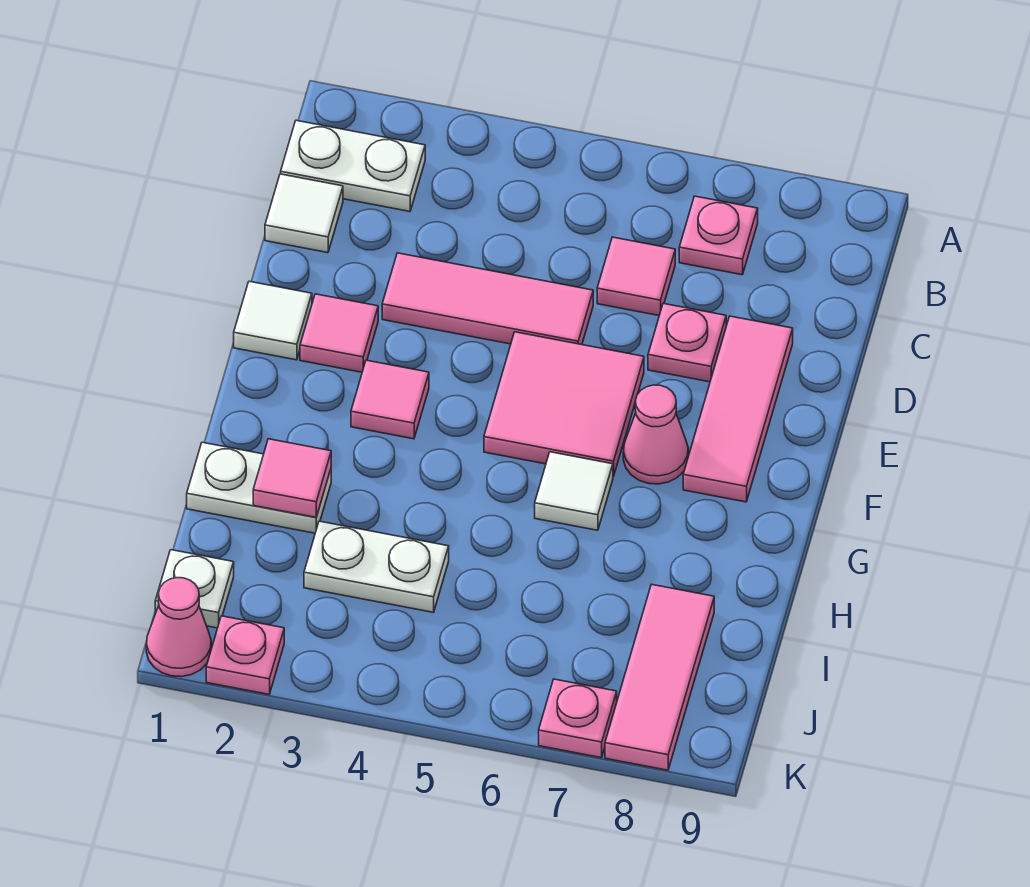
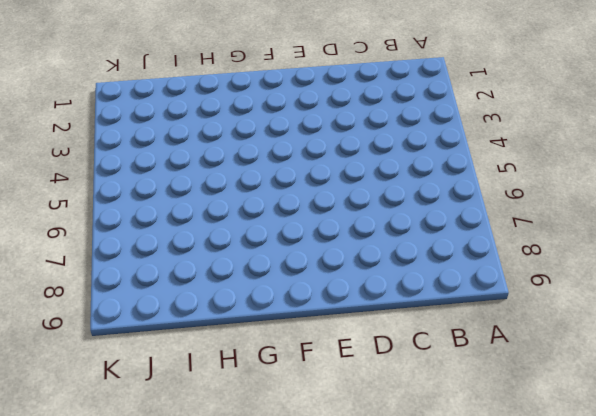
none -> white 1x2 plate [281,120,425,212]
none -> pink 1x1 plate [679,196,758,275]
none -> white 1x1 tile [265,174,343,253]

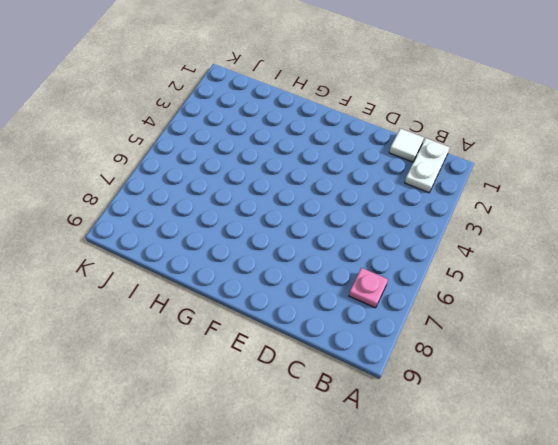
none -> pink 1x1 tile [597,237,675,315]
none -> pink 1x3 tile [382,253,593,345]
none -> pink 1x1 plate [648,304,726,382]

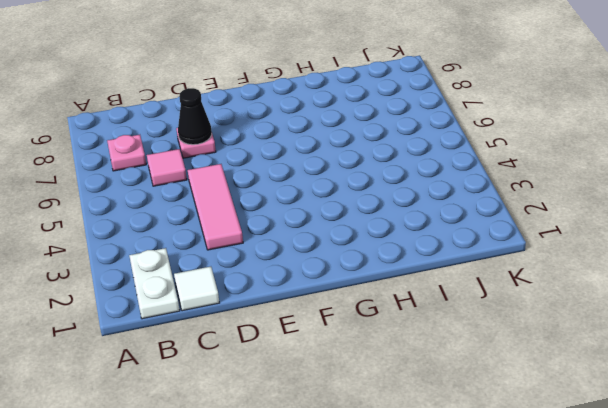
black 1x1 cone [178,88,212,145] -> none
none -> pink 1x3 tile [683,316,793,502]
none -> white 1x1 tile [234,281,312,360]
none -> pink 1x1 tile [300,294,378,372]

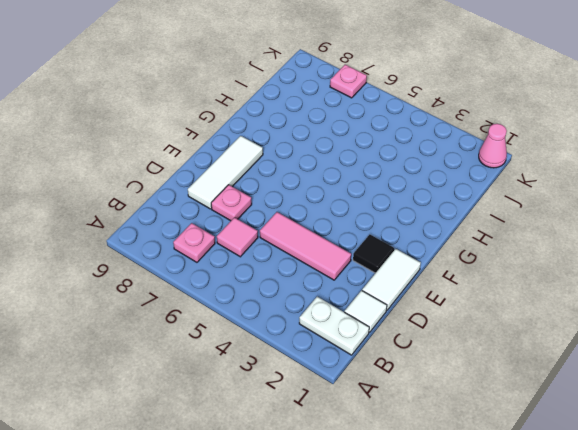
white 1x2 tile [362,249,421,311] -> white 1x1 tile [234,281,312,360]
white 1x3 tile [188,136,263,209] -> pink 1x3 tile [683,316,793,502]
black 1x1 tile [353,235,394,273] -> pink 1x1 tile [300,294,378,372]
none -> pink 2x2 tile [484,332,644,476]
none -> pink 1x1 tile [351,360,429,439]
none -> pink 1x1 cone [623,385,688,484]

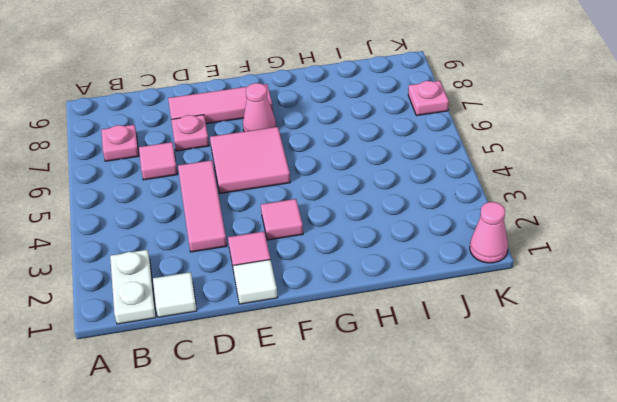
none -> white 1x1 tile [535,452,613,530]
none -> white 1x2 plate [187,442,331,533]
none -> white 1x2 plate [304,521,449,612]

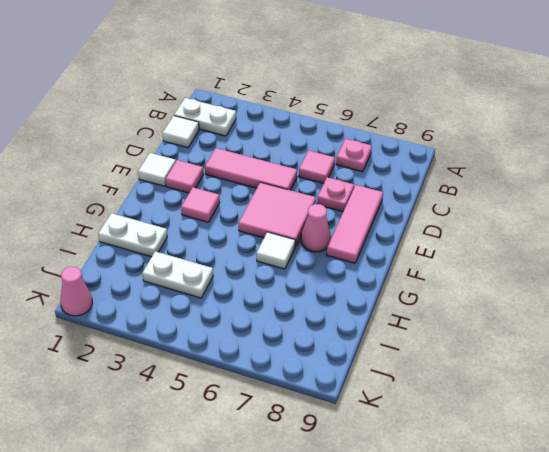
none -> pink 1x3 tile [605,584,714,770]
none -> white 1x1 plate [155,550,234,628]
none -> pink 1x1 plate [206,616,284,694]

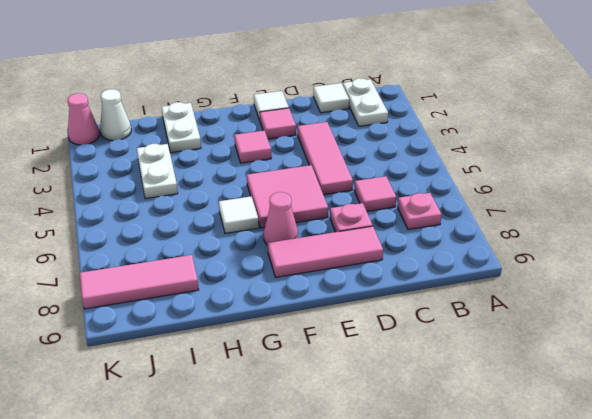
white 1x1 cone [100,89,131,141] -> white 1x1 plate [155,550,234,628]
none -> pink 1x1 plate [206,616,284,694]
none -> pink 1x1 plate [539,679,617,758]
none -> pink 1x1 tile [253,439,331,517]

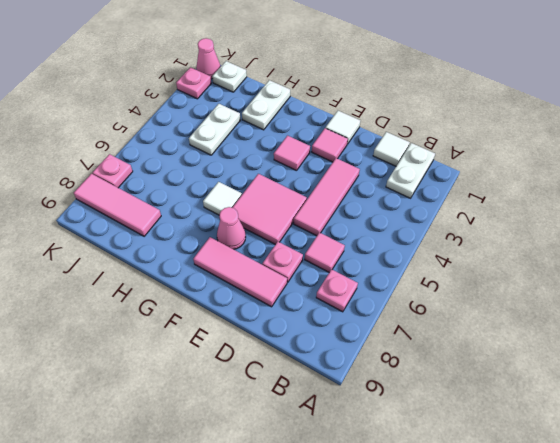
none -> pink 1x1 tile [253,439,331,517]

